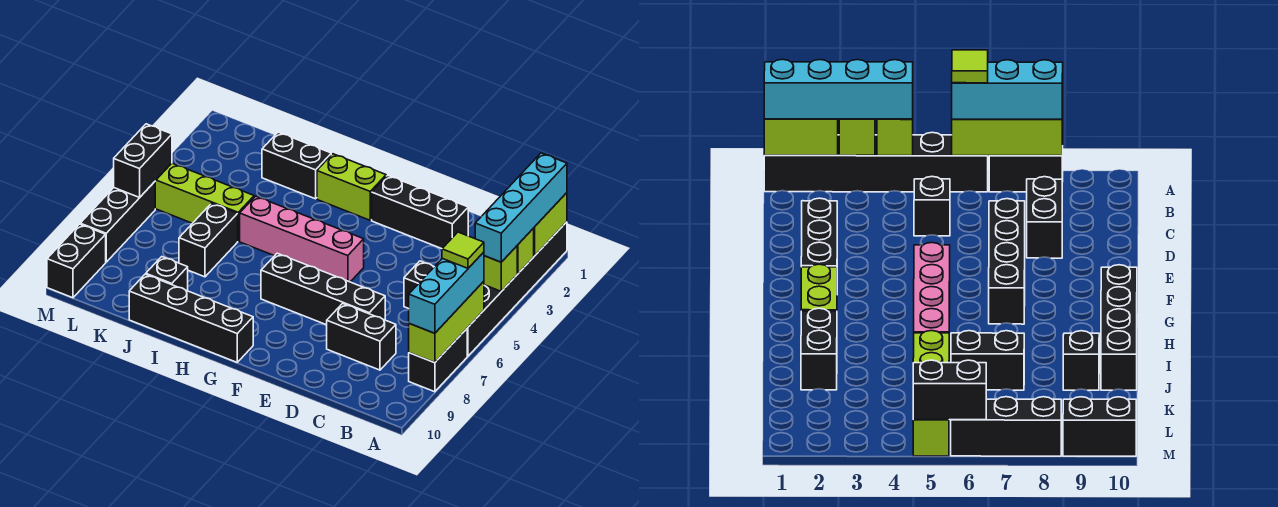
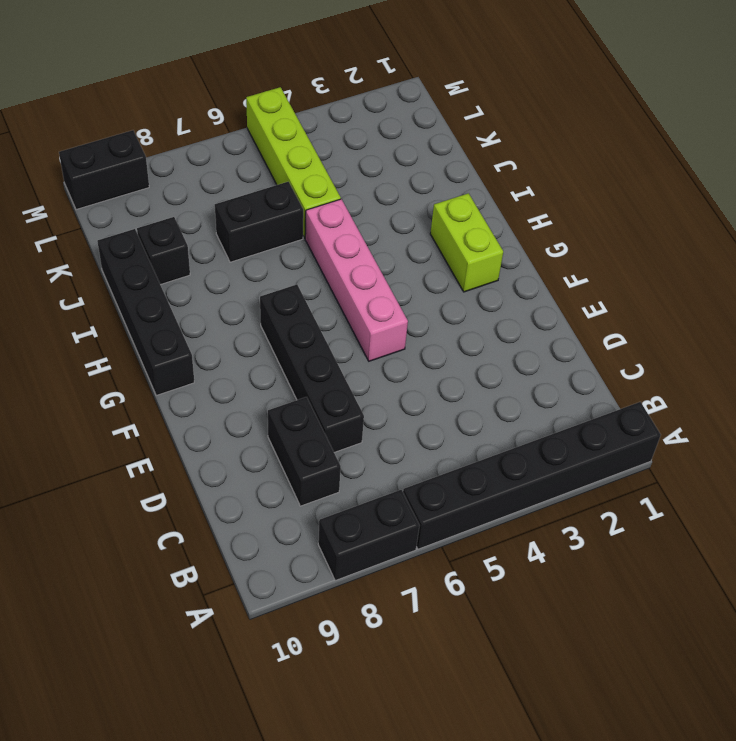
none -> black 1x1 brick [404,261,434,309]
none -> black 1x3 brick [372,175,468,249]
none -> black 1x2 brick [262,132,331,199]

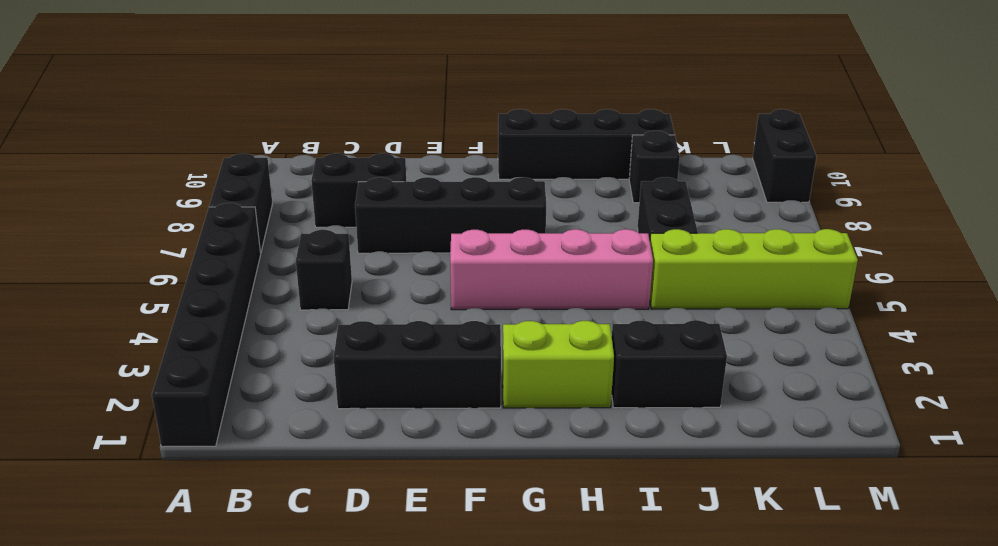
none -> black 1x3 brick [80,182,155,262]
none -> lime 1x2 brick [534,193,567,256]
none -> lime 1x1 brick [517,228,534,274]

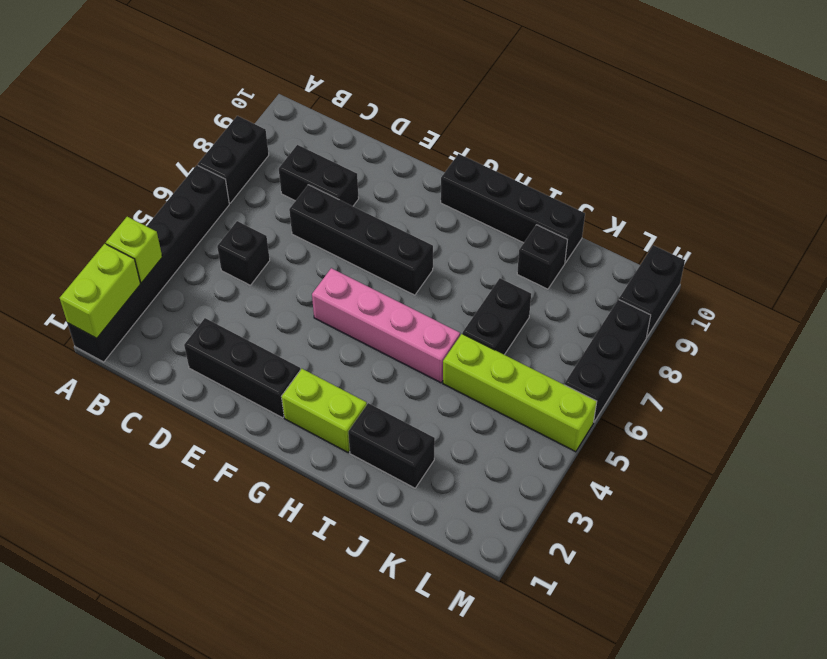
none -> lime 1x1 brick [484,246,517,291]
none -> lime 1x3 brick [409,281,484,363]
none -> black 1x2 brick [114,124,172,197]

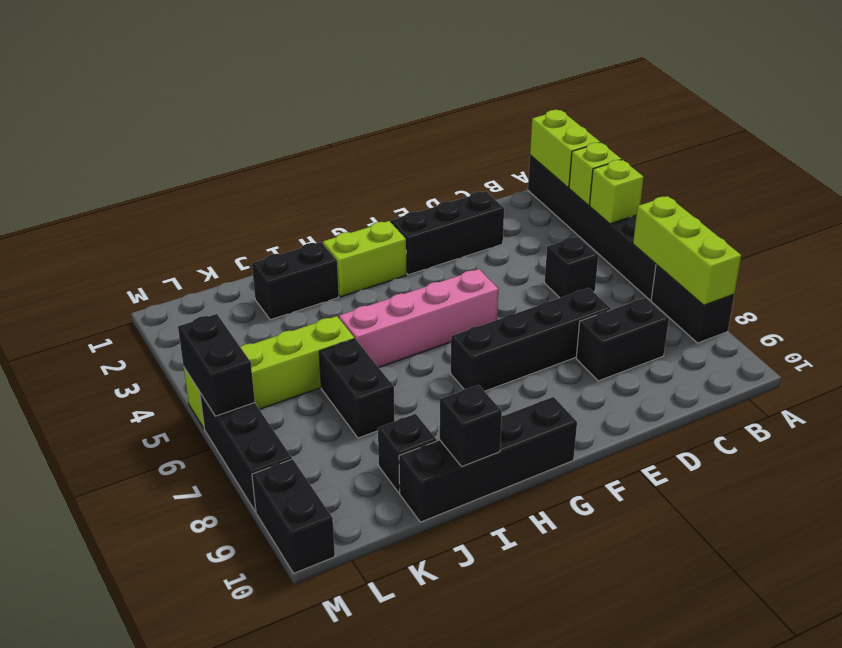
black 1x1 brick [440,385,502,467] -> none
none -> cyan 1x4 brick [475,153,567,262]
none -> cyan 1x3 brick [409,252,484,333]
none -> lime 1x1 tile [442,232,484,268]

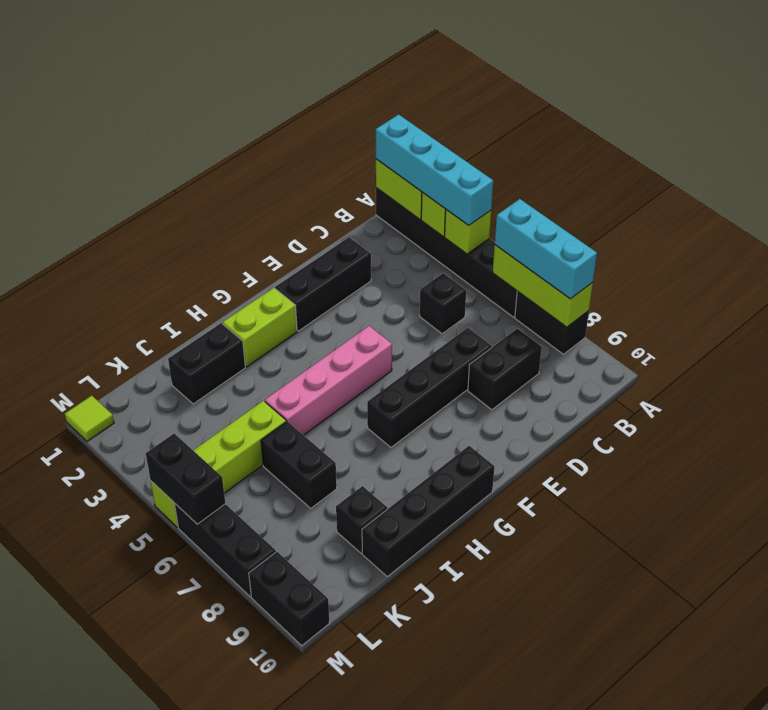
lime 1x1 tile [65,396,114,441] -> lime 1x1 tile moved to [442,232,484,268]

